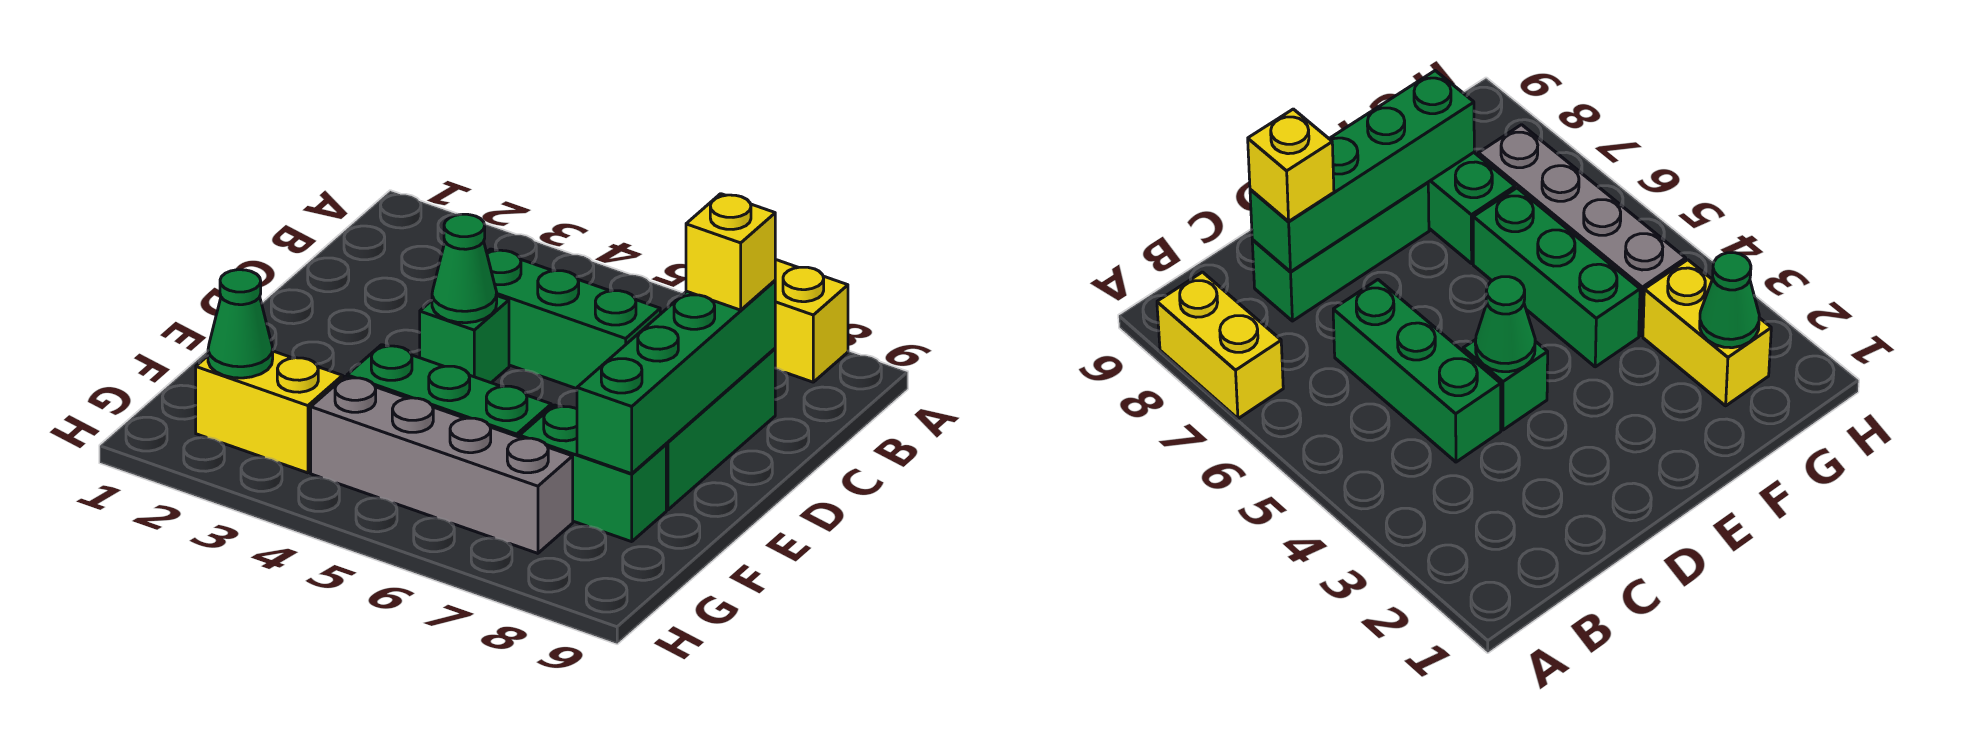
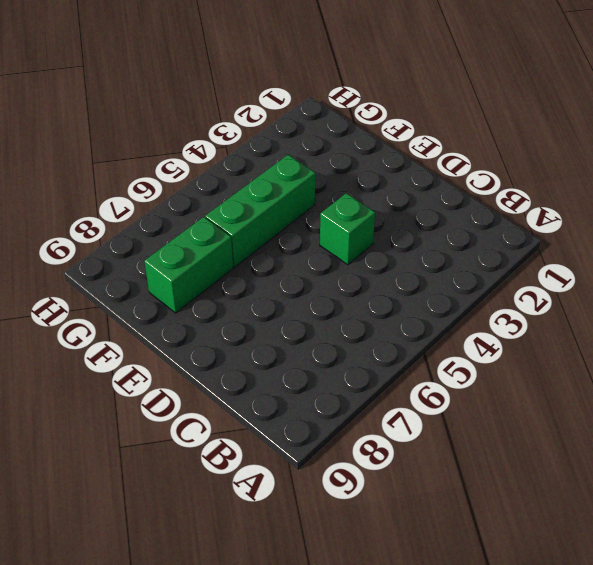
none -> yellow 1x2 brick [775,259,848,382]
none -> green 1x3 brick [487,249,660,389]
none -> green 1x3 brick [666,349,775,510]

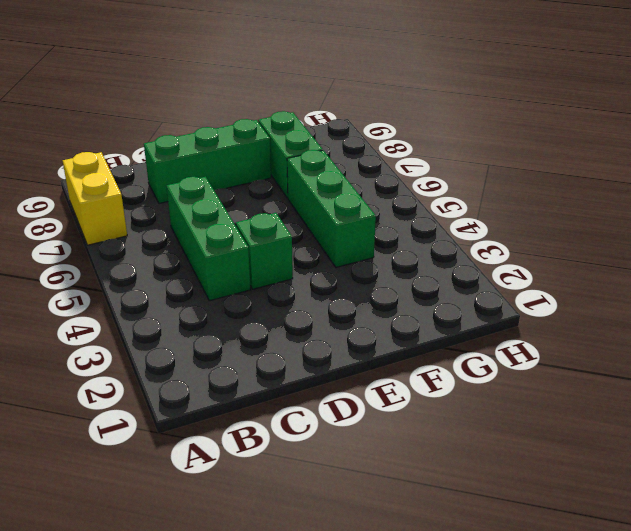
none -> yellow 1x2 brick [196,351,343,473]
none -> grey 1x4 brick [311,376,573,553]
none -> green 1x4 brick [577,281,775,474]

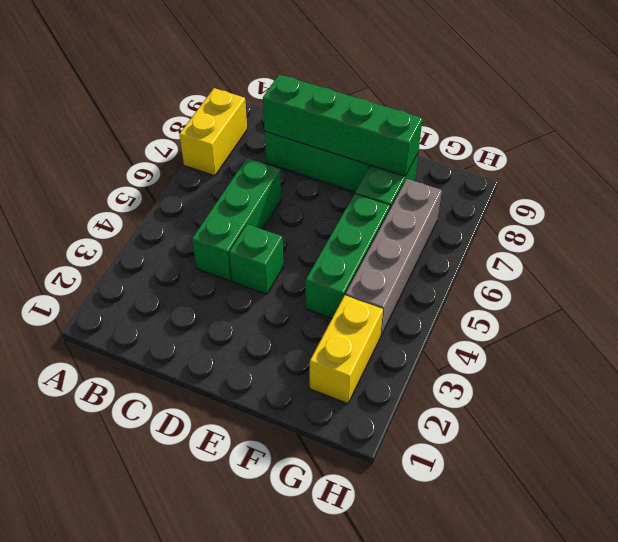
none -> green 1x1 cone [432,214,497,323]
none -> green 1x1 cone [208,270,273,378]
none -> yellow 1x1 brick [686,194,775,310]

